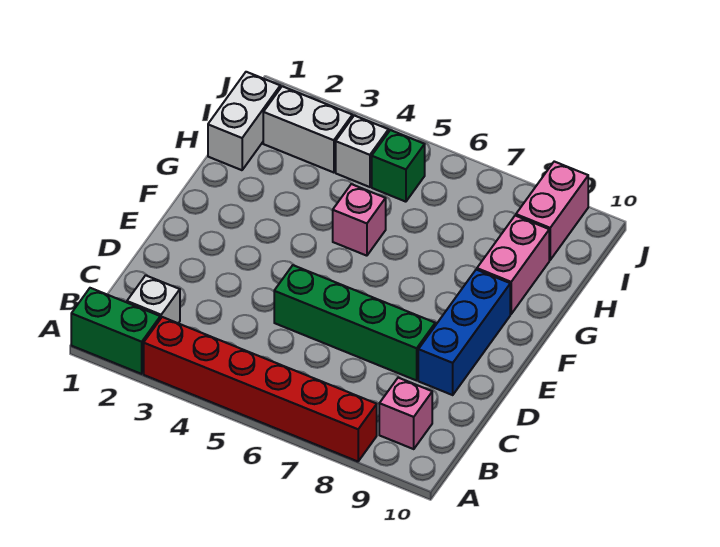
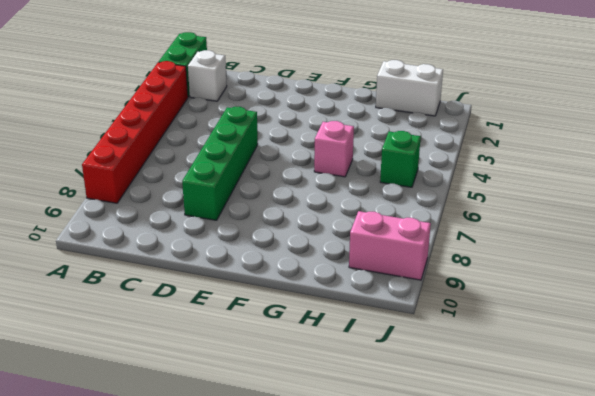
none -> pink 1x1 brick [379,378,432,449]
none -> blue 1x3 brick [418,270,510,395]
none -> pink 1x2 brick [477,216,549,314]

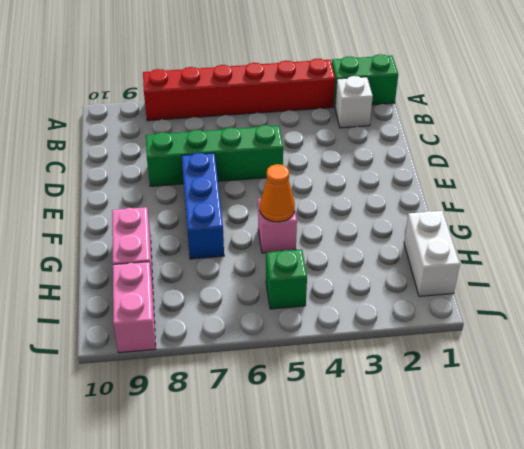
blue 1x3 brick [182,153,224,259] -> blue 1x3 brick moved to [418,270,510,395]
orange 1x1 cone [260,164,295,222] -> none
none -> pink 1x1 brick [379,378,432,449]
none -> white 1x2 brick [263,86,352,173]
none -> white 1x1 brick [336,115,389,187]

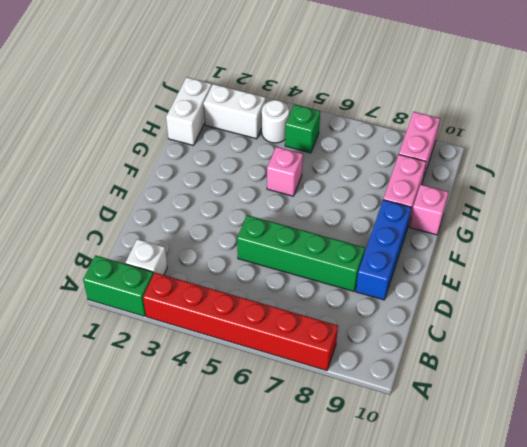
pink 1x1 brick [410,185,448,235] -> pink 1x1 brick moved to [379,378,432,449]
white 1x1 round brick [262,100,289,143] -> white 1x1 brick [336,115,389,187]

